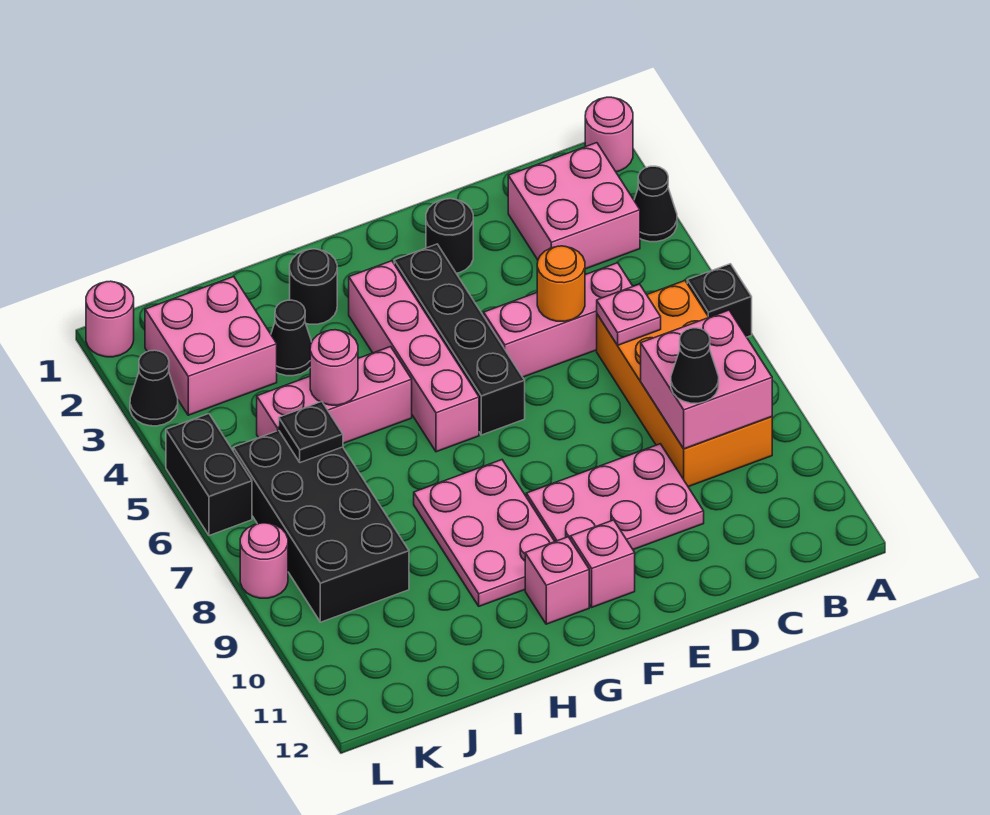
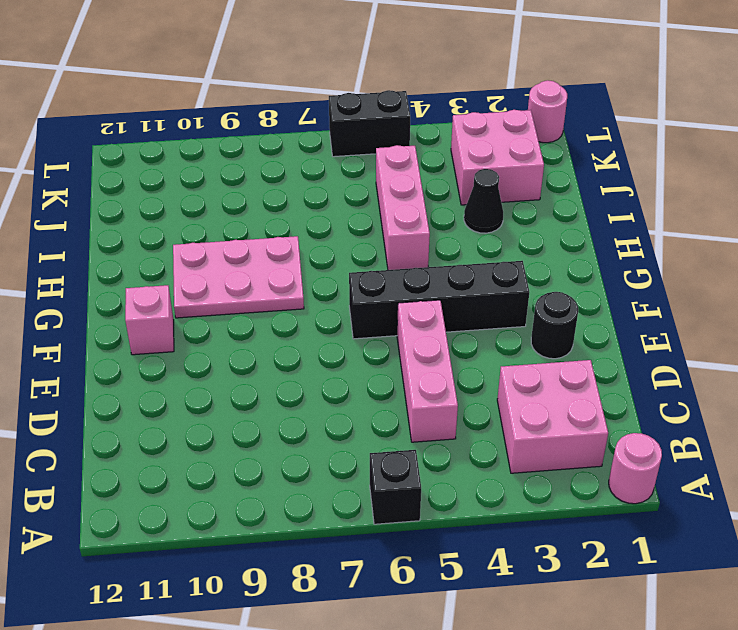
none -> black 1x1 cone [634,166,677,242]
none -> orange 2x4 brick [597,281,772,487]
none -> pink 2x3 plate [526,444,704,550]

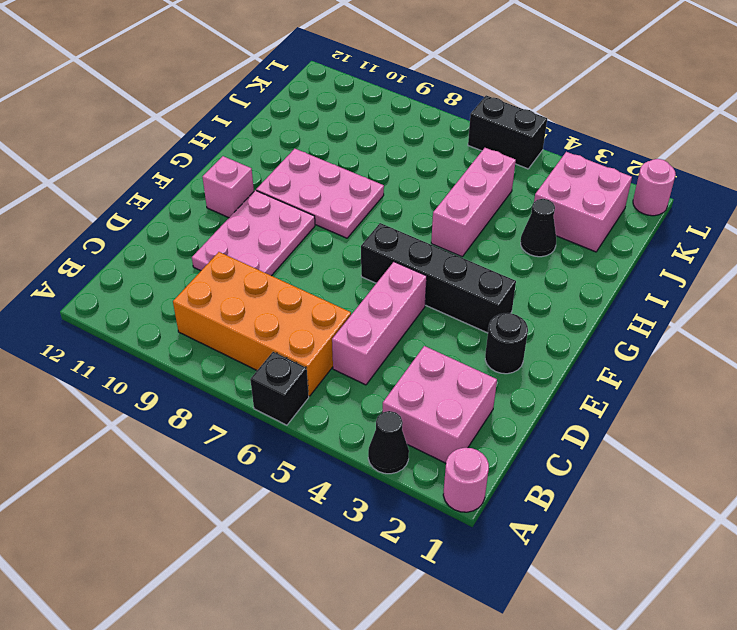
none -> pink 1x4 brick [349,261,479,452]
none -> pink 1x1 brick [525,537,589,624]
none -> black 1x1 round brick [290,249,337,324]

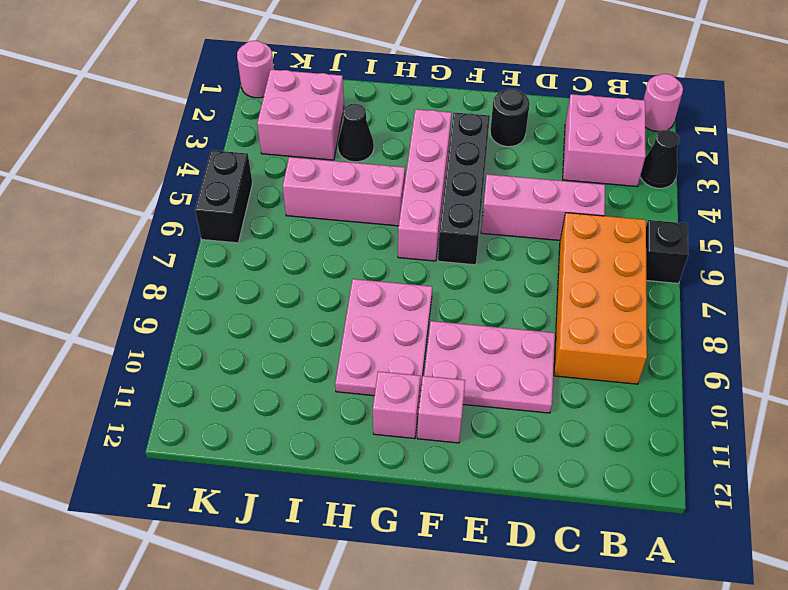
none -> black 1x1 round brick [290,249,337,324]
none -> black 2x4 brick [233,430,409,622]
none -> black 1x1 cone [130,350,178,426]

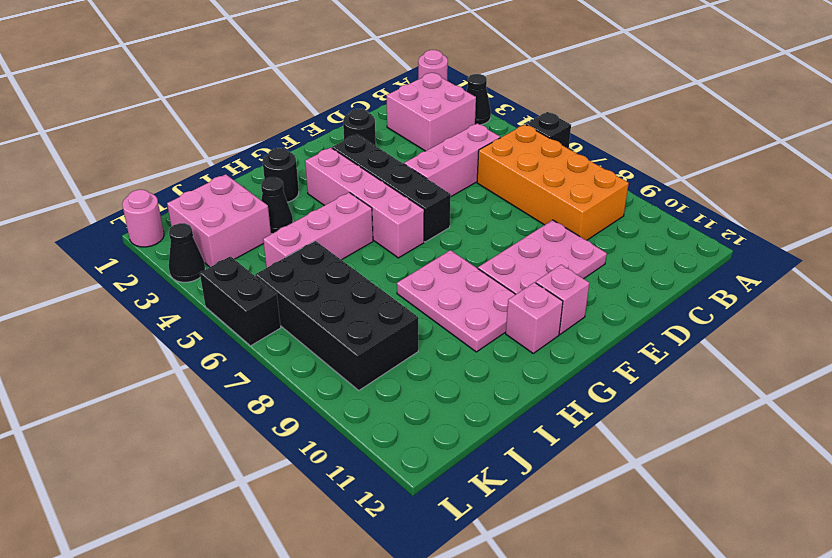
none -> pink 1x1 round brick [240,523,288,598]
none -> pink 2x2 brick [641,310,772,449]
none -> pink 1x1 plate [597,284,661,345]

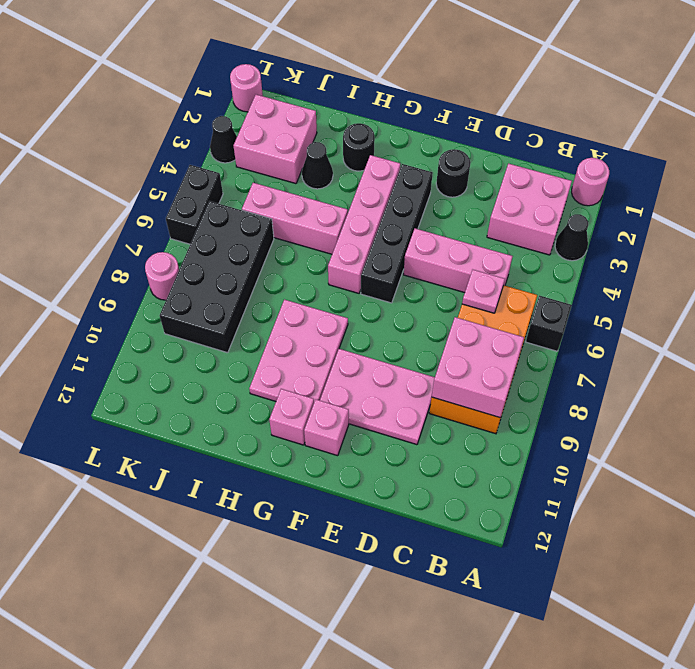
none -> orange 1x1 round brick [537,246,585,321]
none -> pink 1x1 round brick [310,330,358,405]
none -> black 1x1 plate [279,401,343,463]

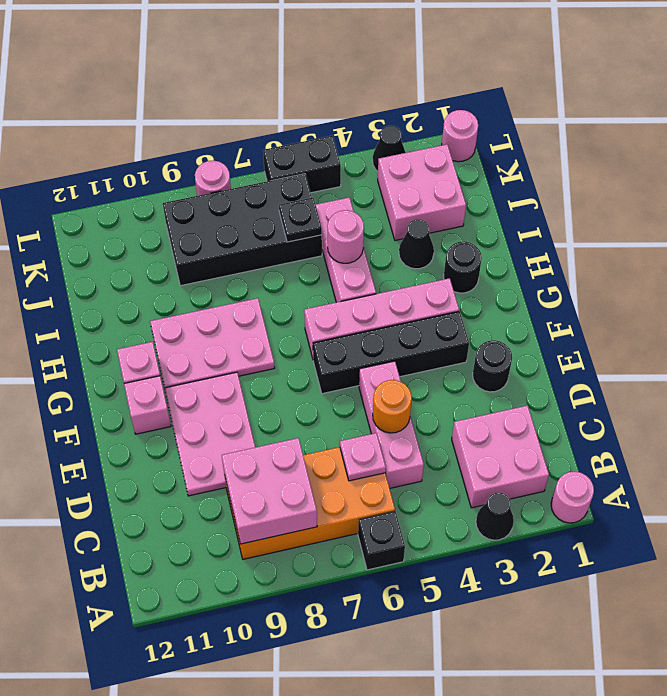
none -> black 1x1 cone [671,328,719,403]

